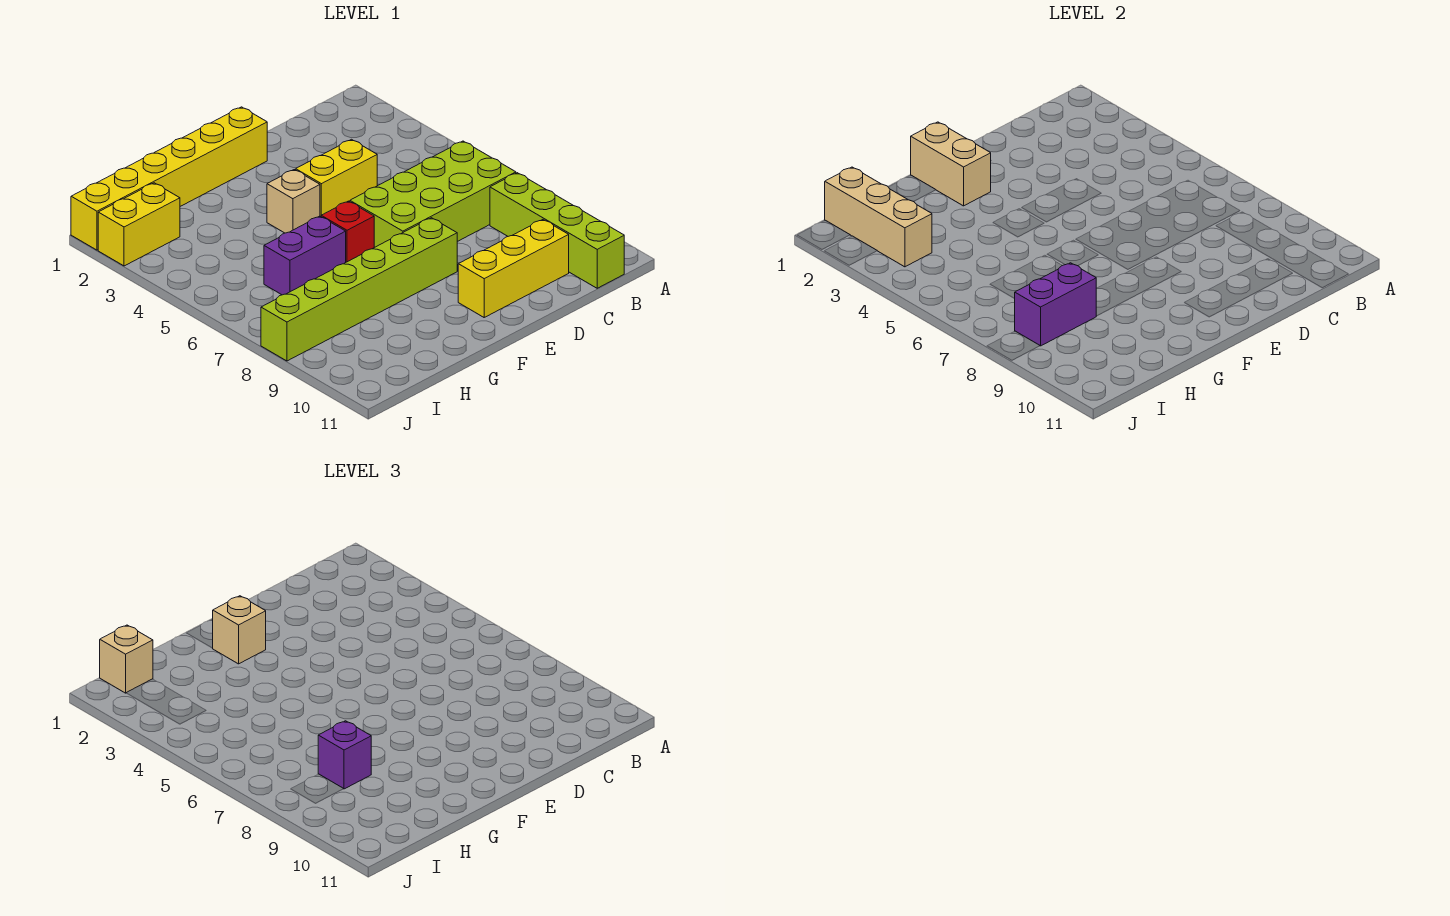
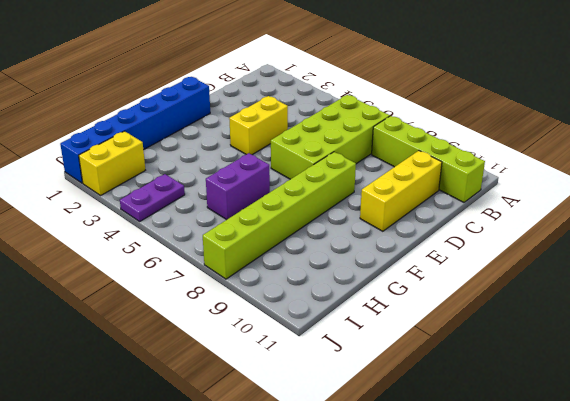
blue 1x6 brick [60,77,210,183] -> yellow 1x6 brick [71,107,267,250]
purple 1x2 plate [120,174,185,221] -> none
none -> tan 1x1 brick [267,170,320,233]
none -> red 1x1 brick [321,201,374,262]
none -> tan 1x2 brick [911,122,991,206]

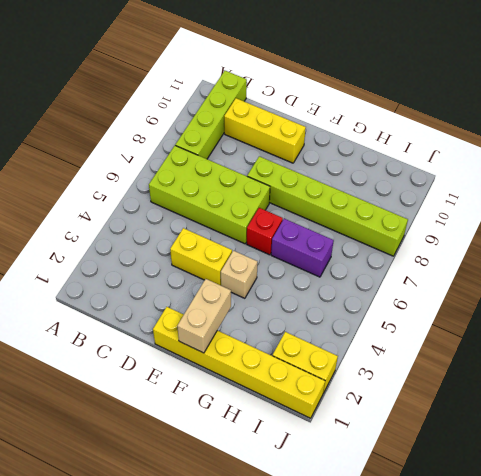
none -> purple 1x2 brick [1014,263,1096,346]
none -> tan 1x3 brick [825,167,932,267]
none -> tan 1x1 brick [213,596,266,664]

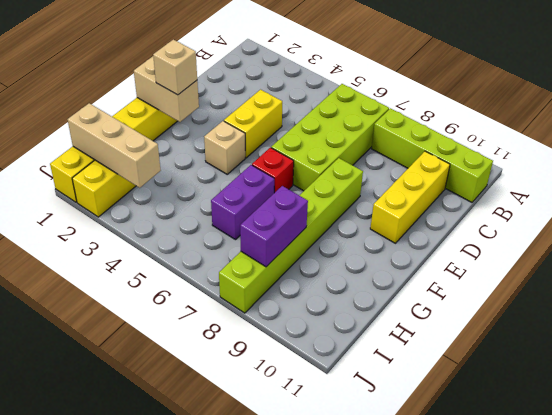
none -> purple 1x1 brick [318,721,371,789]
none -> tan 1x1 brick [100,625,153,693]

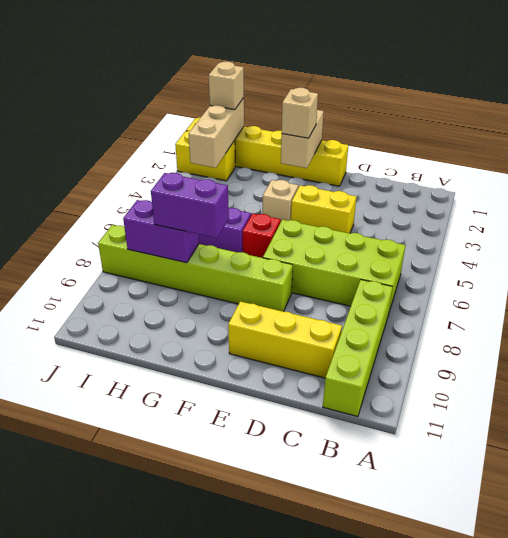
purple 1x2 brick [151,173,229,238] -> purple 1x1 brick [318,721,371,789]

